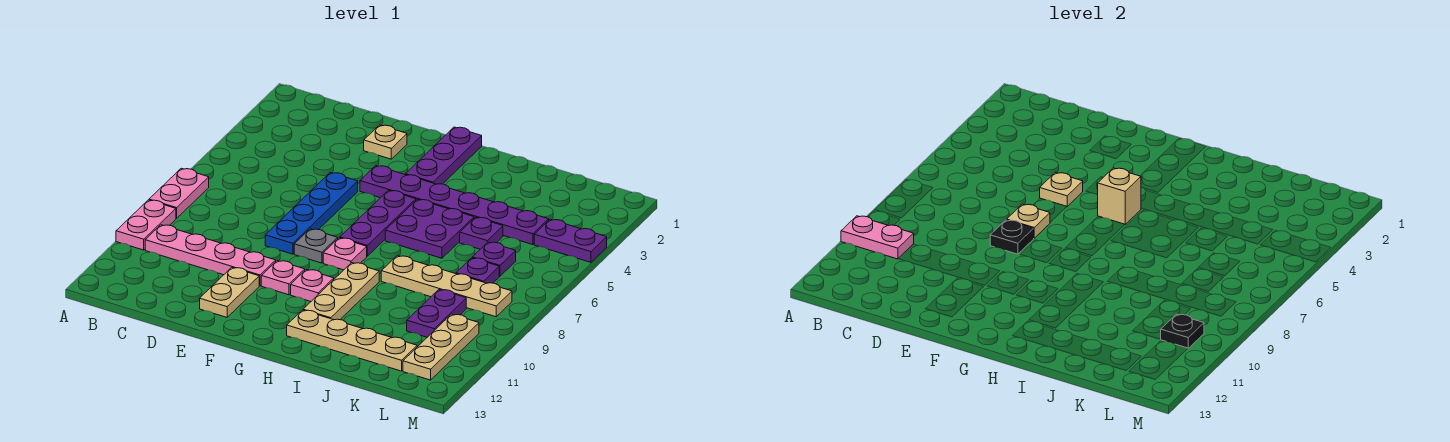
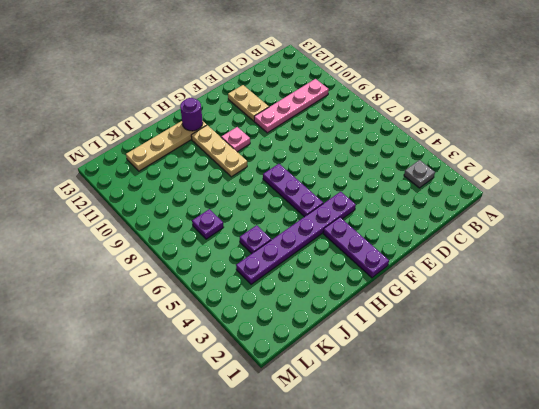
grey 1x1 plate [404,160,435,188] -> grey 1x1 plate moved to [294,229,338,263]
purple 1x1 round brick [180,98,203,131] -> none
none -> pink 1x2 plate [149,168,209,218]
none -> pink 1x2 plate [116,200,176,250]
none -> tan 1x1 plate [364,125,407,159]

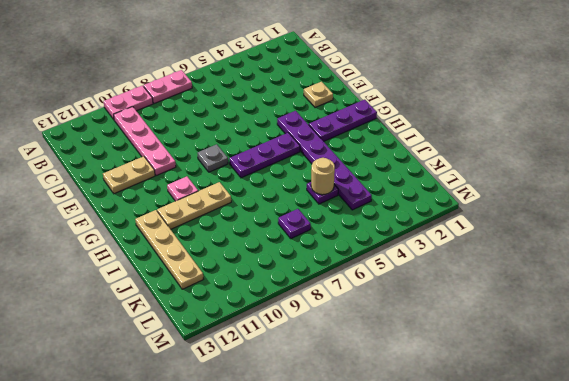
tan 1x1 round brick [311,158,335,195] -> none
none -> blue 1x4 plate [265,173,358,254]
none -> pink 1x1 plate [261,261,305,295]
none -> pink 1x1 plate [323,238,367,270]

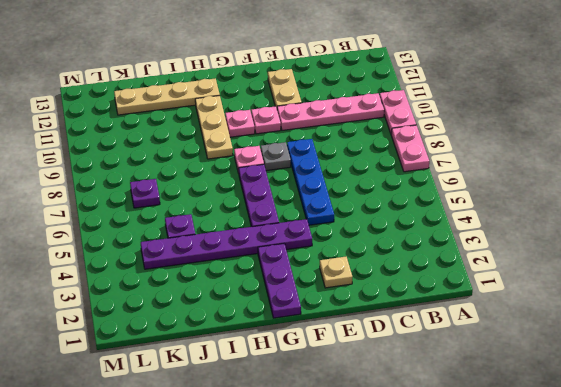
none -> purple 2x2 plate [385,199,474,258]
none -> tan 1x4 plate [381,256,512,317]
none -> purple 1x1 plate [472,242,516,276]

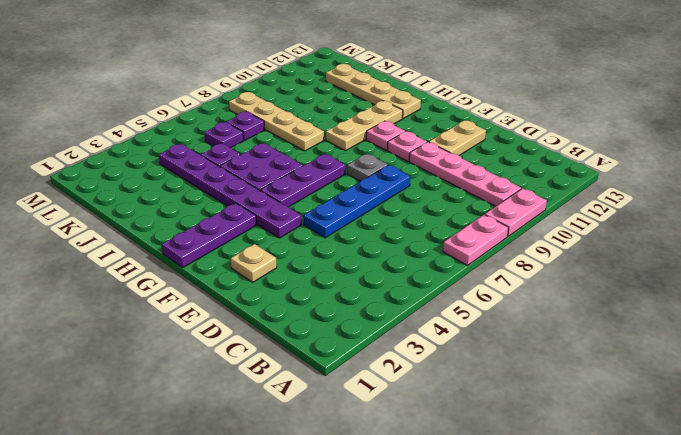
none -> pink 1x1 plate [323,238,367,270]
none -> purple 1x2 plate [407,290,466,337]
none -> purple 1x2 plate [534,219,607,262]

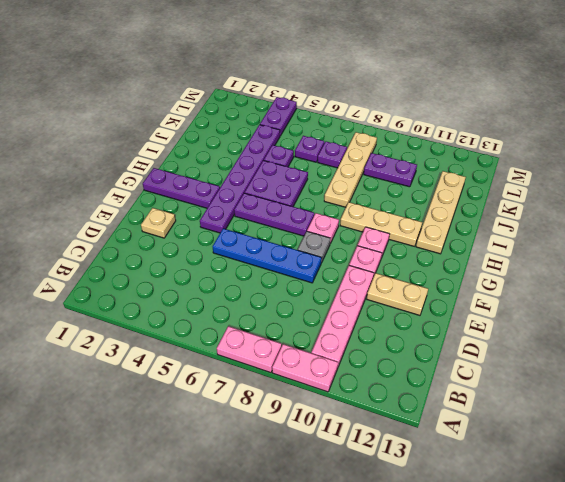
none -> tan 1x3 plate [403,314,479,380]
none -> pink 1x2 plate [841,216,914,259]
none -> tan 1x1 plate [1040,173,1083,207]

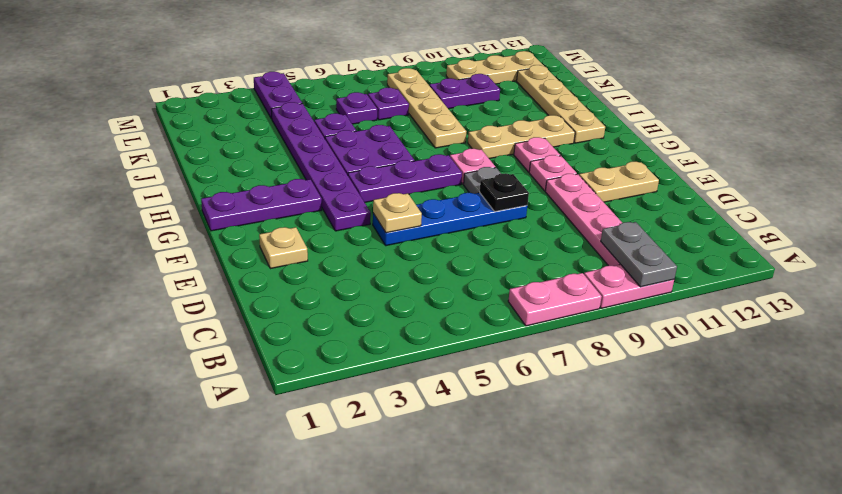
grey 1x2 plate [601,222,677,287] -> pink 1x2 plate [841,216,914,259]
none -> tan 1x1 plate [1007,204,1050,238]
none -> tan 1x1 brick [1098,168,1141,224]
none -> black 1x1 plate [1161,314,1204,348]

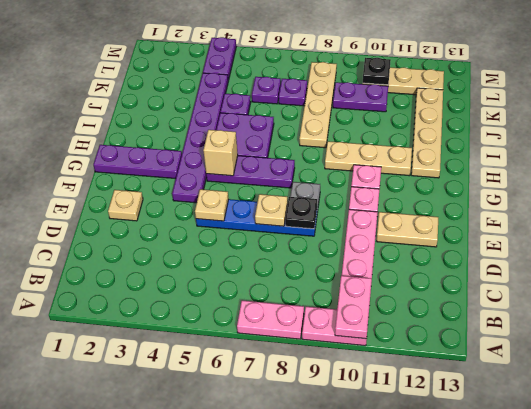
none -> pink 1x1 plate [323,238,367,270]

